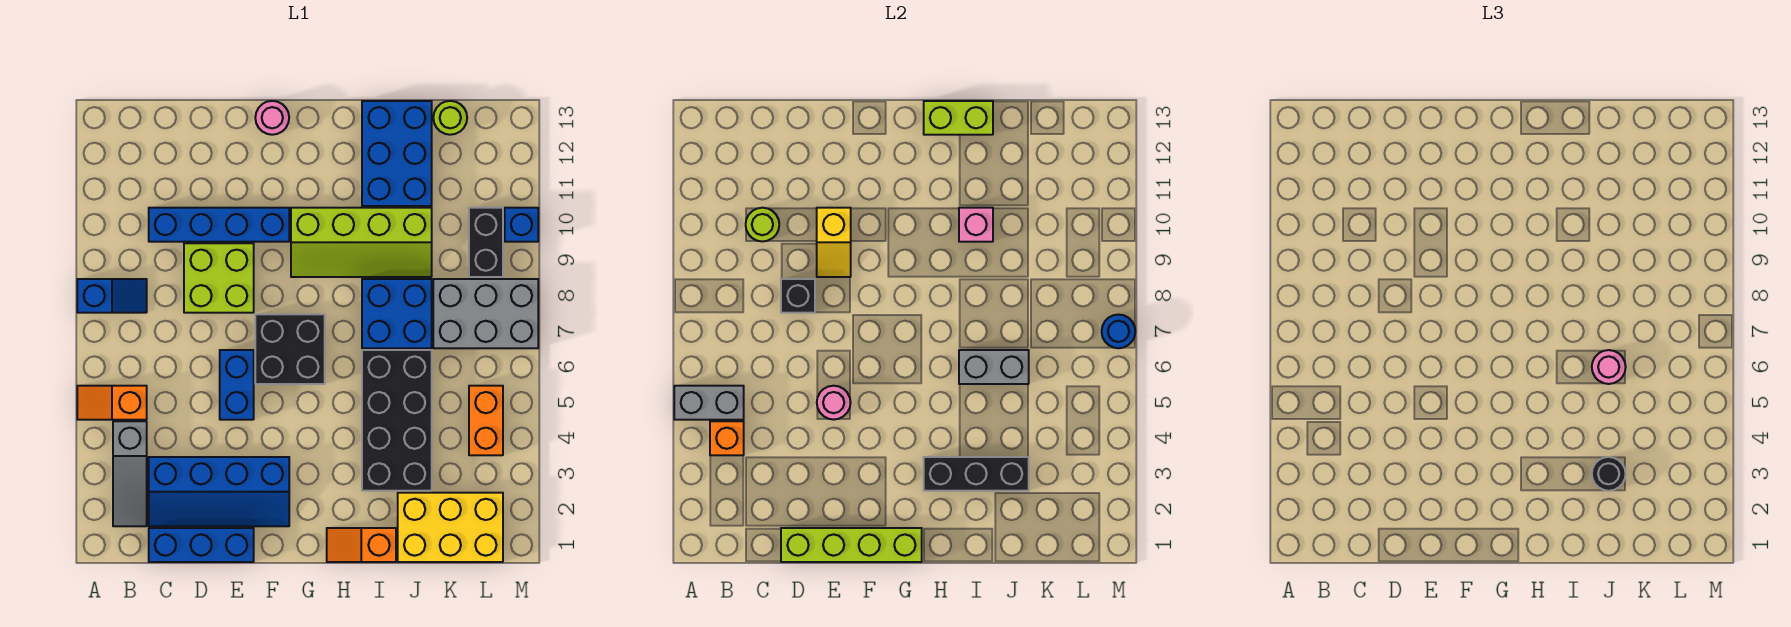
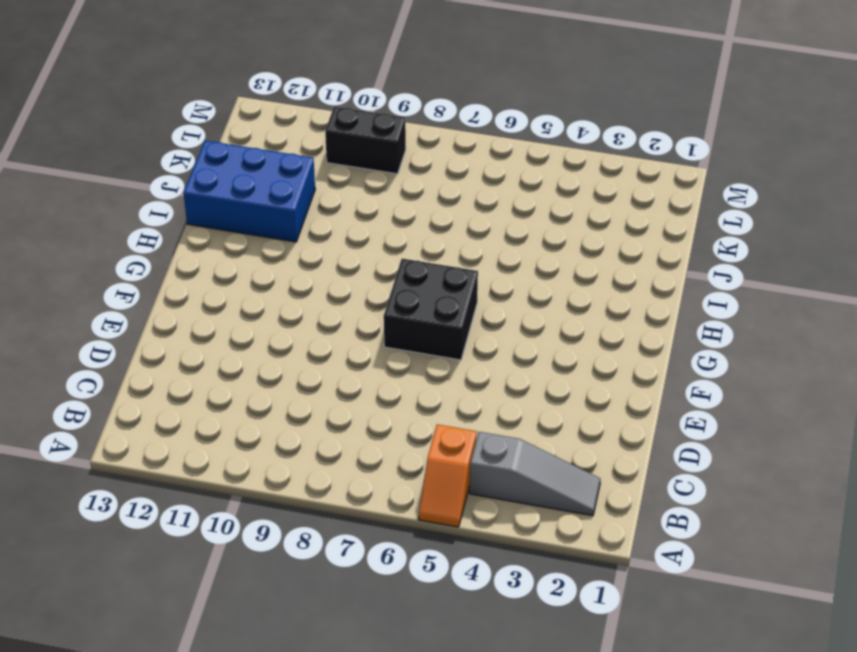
none -> blue 1x2 slope [77,279,147,313]
none -> blue 1x3 brick [149,528,254,562]
none -> blue 2x4 slope [149,457,289,526]
none -> blue 1x4 brick [149,208,289,242]

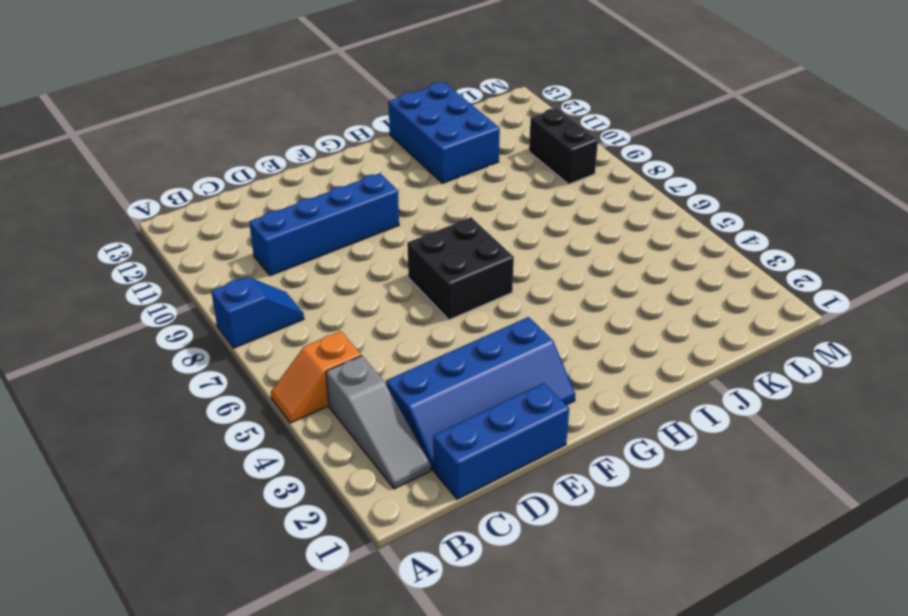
none -> lime 2x2 brick [184,243,254,313]
none -> blue 1x2 brick [220,350,254,420]
none -> pink 1x1 round brick [255,101,289,135]
none -> lime 2x4 slope [291,208,432,277]

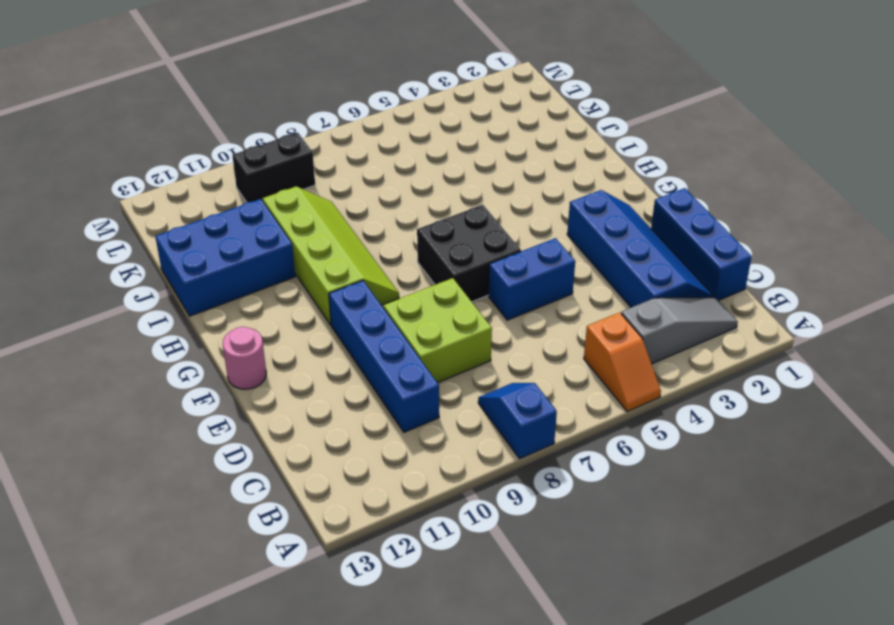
none -> orange 1x2 slope [327,528,396,562]
none -> black 2x4 brick [362,350,432,491]
none -> blue 2x2 brick [362,279,432,348]
none -> yellow 2x3 brick [398,493,503,562]

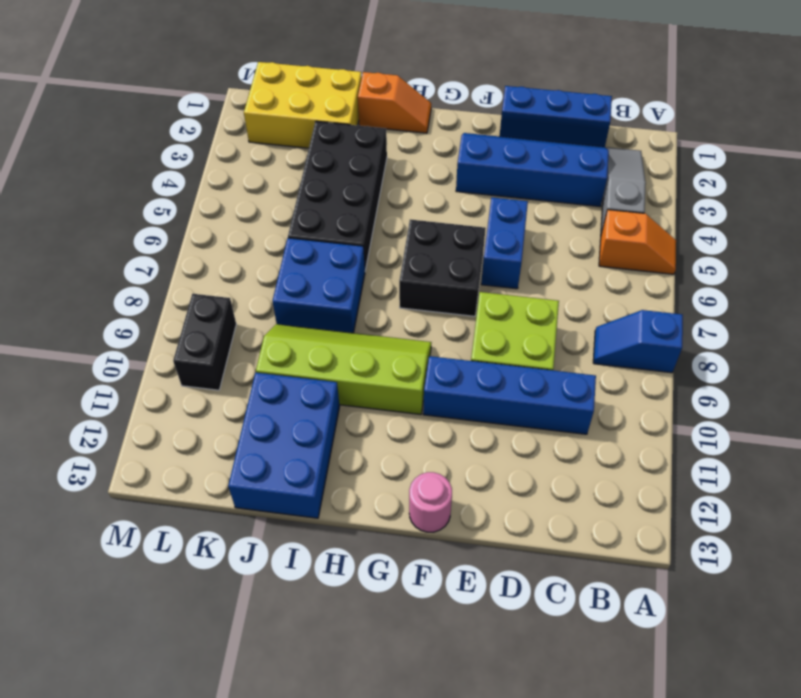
none -> grey 2x3 brick [433,279,538,348]
none -> lime 1x1 round brick [433,101,467,135]
none -> orange 1x2 brick [469,386,503,455]
none -> blue 1x1 brick [505,208,538,242]

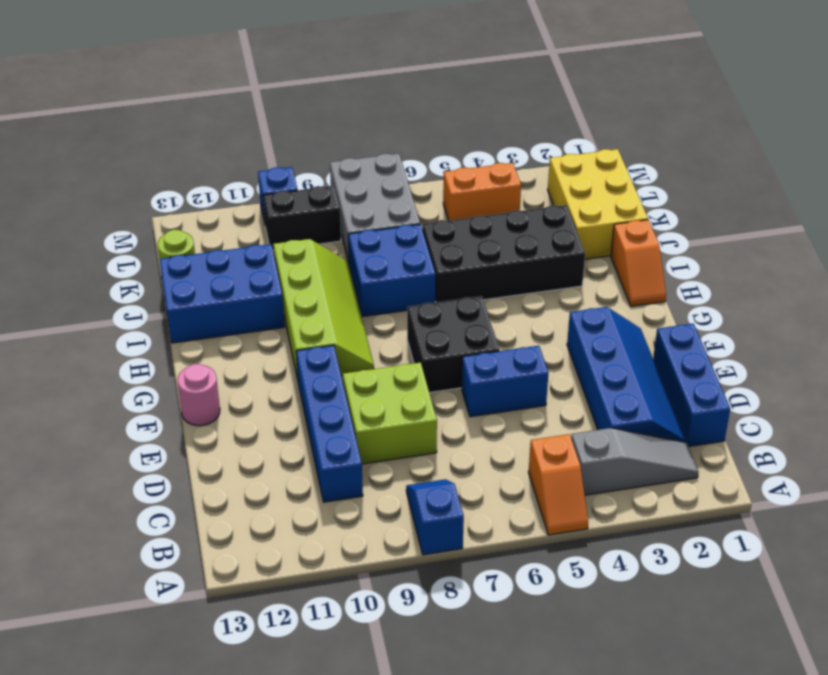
none -> grey 1x2 brick [674,386,744,420]
none -> orange 1x1 brick [710,421,744,455]
none -> lime 1x1 round brick [746,208,779,242]
none -> lime 1x4 brick [781,528,922,562]

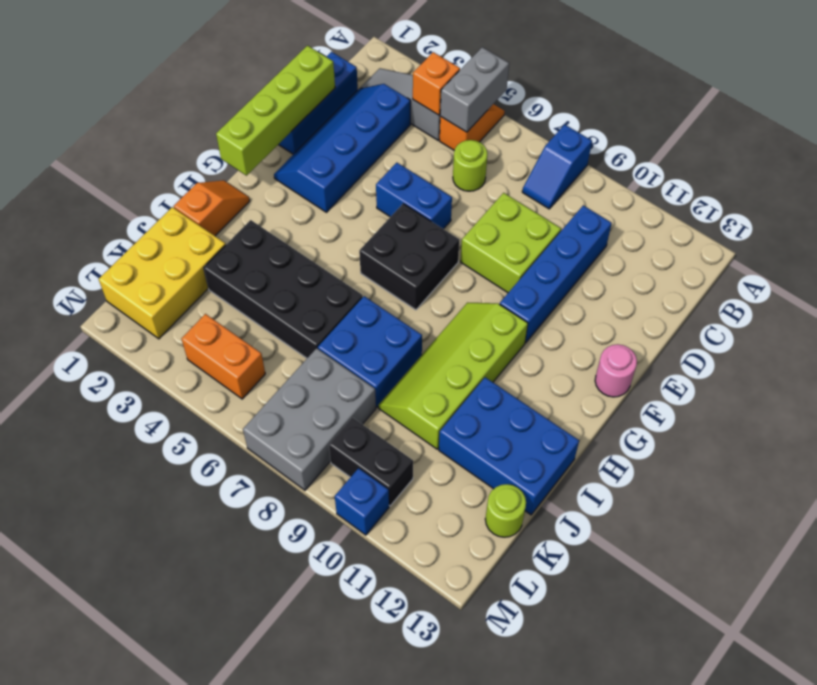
lime 1x1 round brick [453,140,487,191] -> lime 1x1 round brick moved to [746,208,779,242]
none -> black 1x1 brick [781,279,815,313]
none -> pink 1x1 round brick [817,386,851,420]
none -> yellow 1x2 slope [817,208,851,277]
none -> black 1x3 brick [924,457,1029,491]

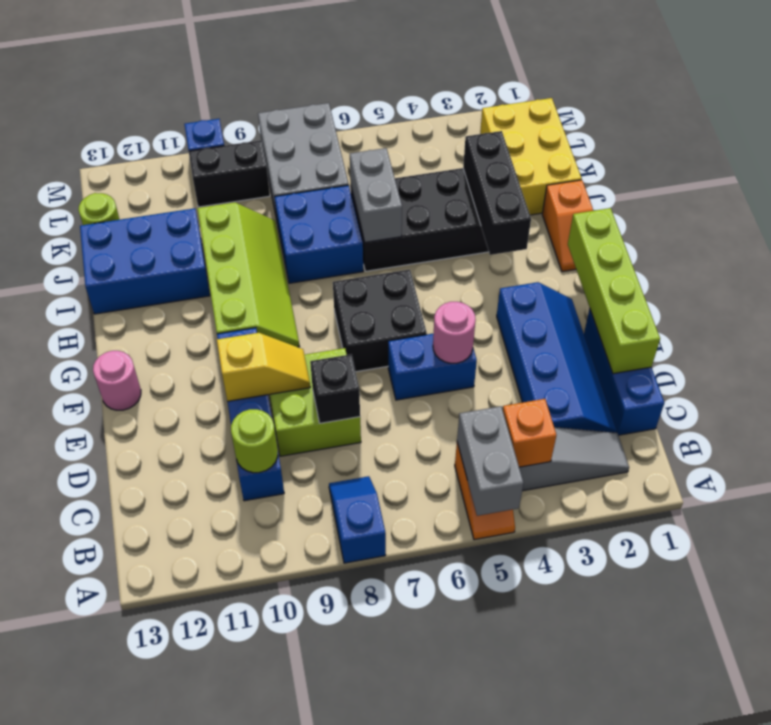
none -> orange 1x2 brick [469,386,503,455]
none -> lime 1x2 brick [924,101,993,135]
none -> pink 1x1 brick [959,208,993,242]
none -> blue 1x1 round brick [1102,315,1135,348]

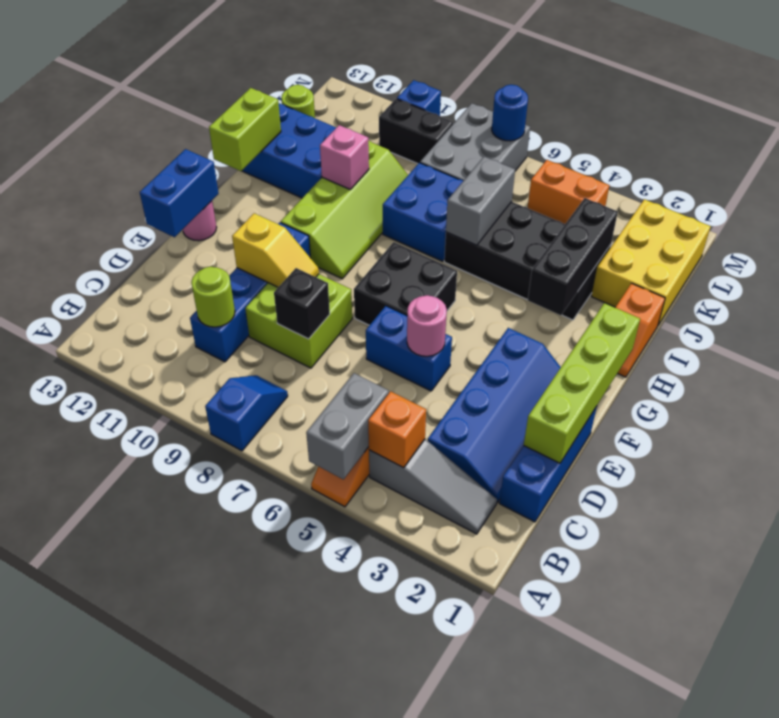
blue 1x2 brick [140,149,219,237] -> none
none -> black 1x1 round brick [1592,457,1626,491]
none -> pink 1x1 round brick [1592,350,1626,384]

